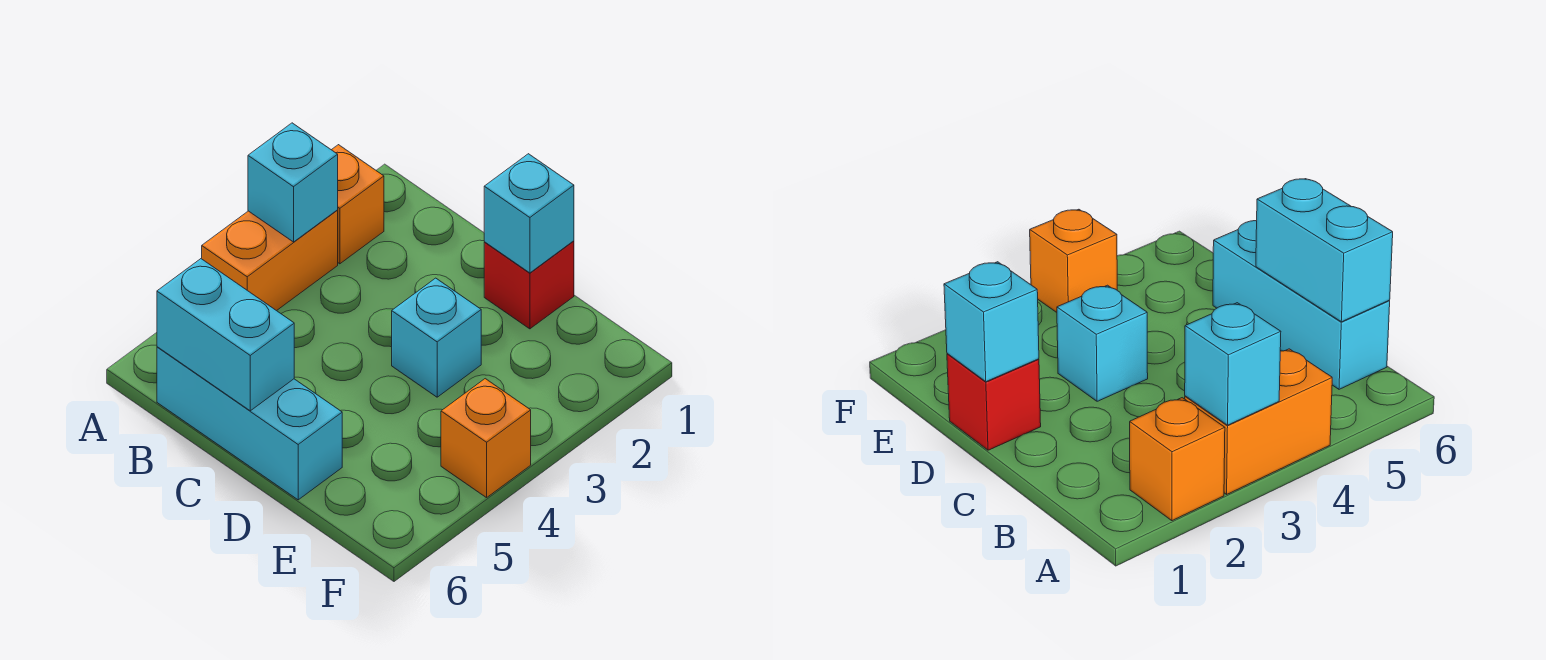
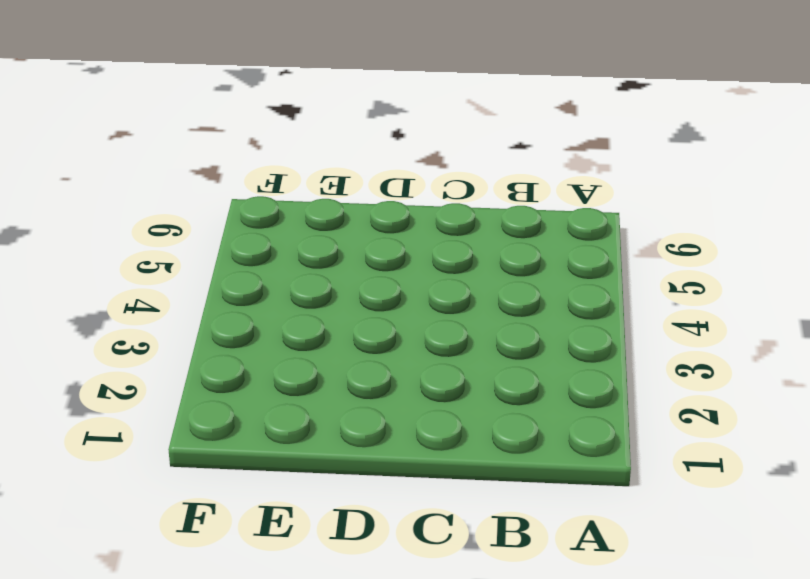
none -> orange 1x1 brick [332,145,384,264]
none -> orange 1x2 brick [202,210,338,311]

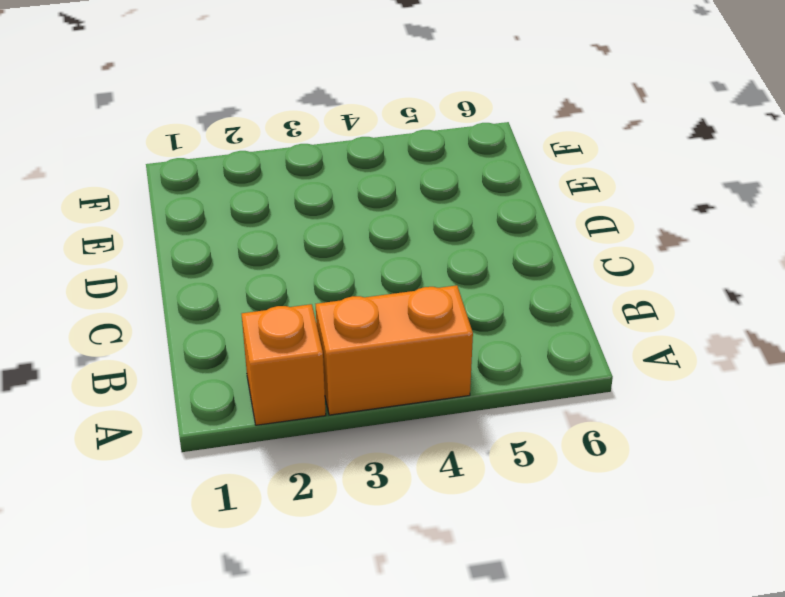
none -> cyan 1x3 brick [157,347,342,500]
none -> red 1x1 brick [484,241,574,329]

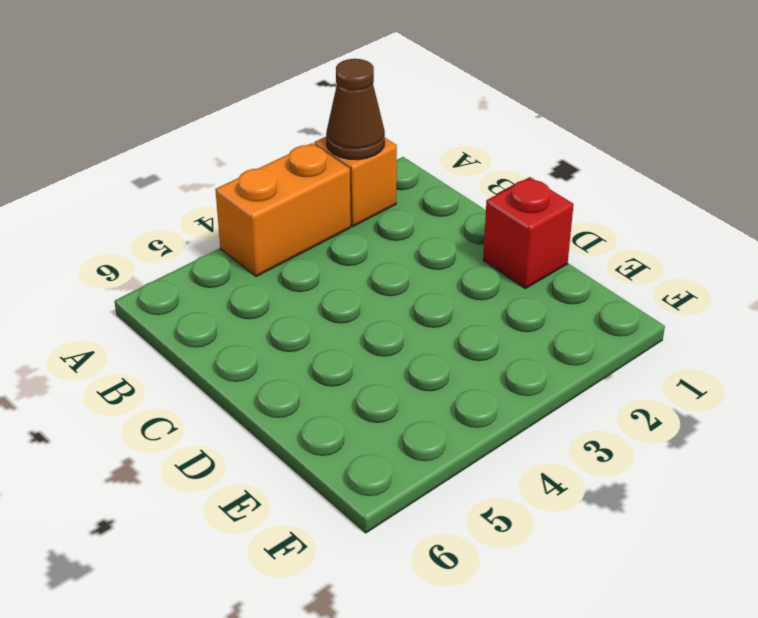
brown 1x1 cone [326,59,385,160] -> none
none -> cyan 1x3 brick [157,347,342,500]
none -> cyan 1x1 brick [392,278,481,397]

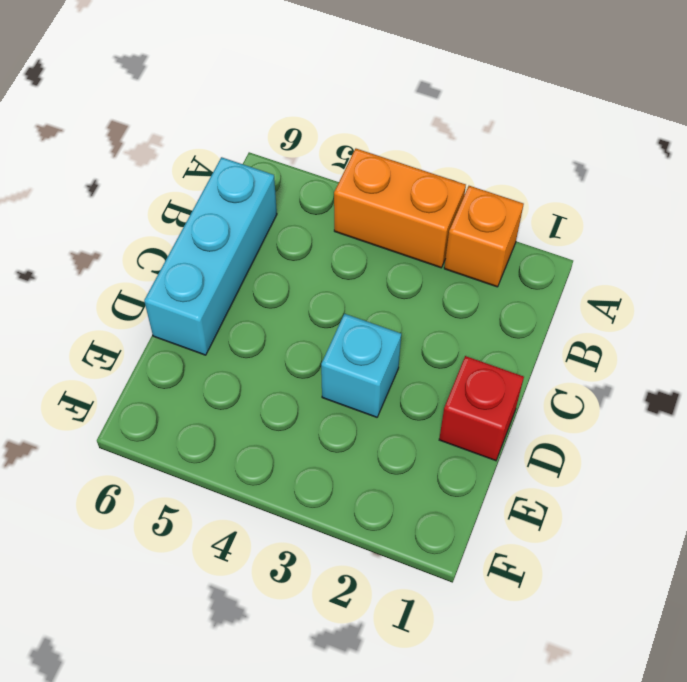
none -> orange 1x1 brick [441,379,531,498]
none -> cyan 1x1 brick [248,123,338,242]

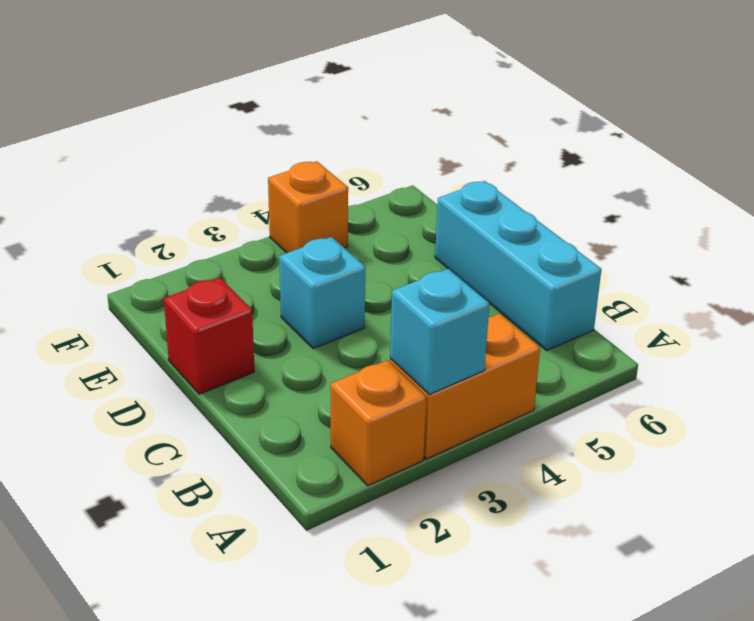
none -> cyan 1x2 brick [157,259,294,411]
none -> cyan 1x1 brick [484,154,574,273]

